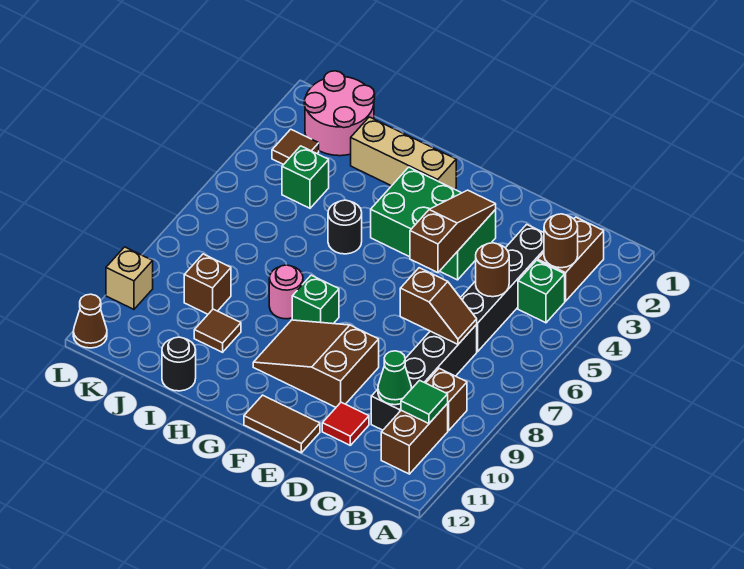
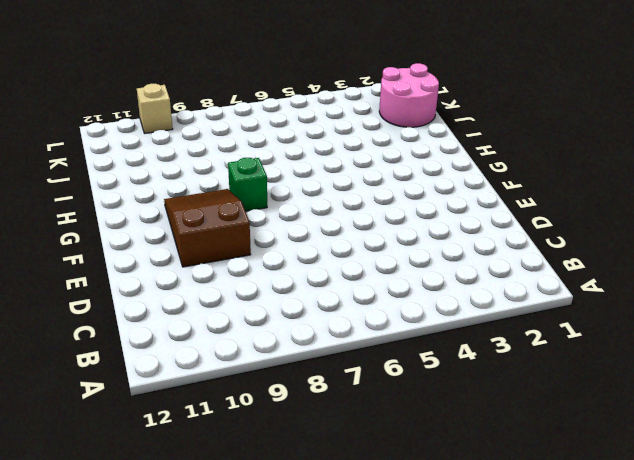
none -> brown 1x2 brick [538,217,604,301]
none -> green 1x1 brick [518,260,565,323]
none -> brown 1x1 brick [426,368,467,431]

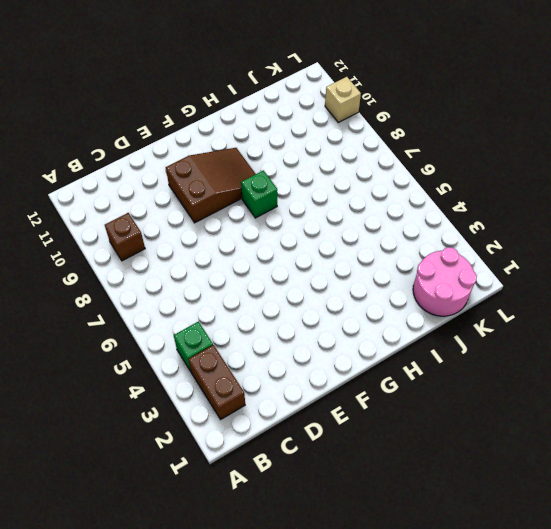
none -> brown 1x2 brick [381,404,448,474]
none -> black 1x4 brick [460,224,544,352]
none -> black 1x4 brick [371,325,477,430]

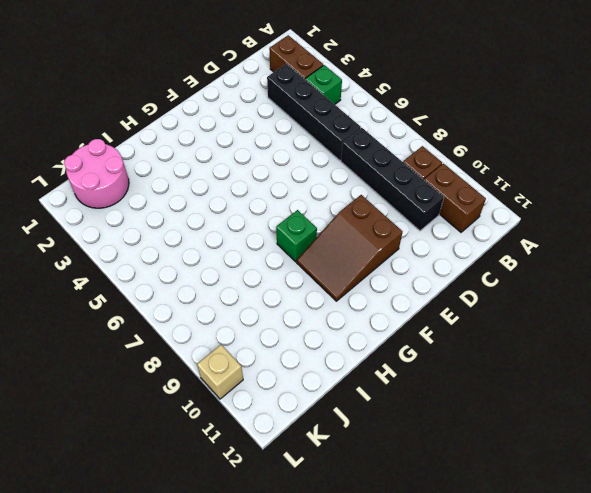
none -> red 1x1 tile [322,402,369,445]
none -> green 2x3 brick [371,167,496,280]
none -> brown 1x2 tile [244,395,320,453]

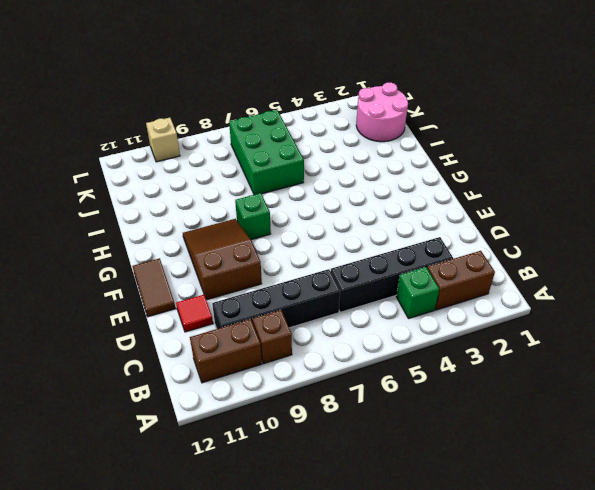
green 2x3 brick [229,110,304,195] -> green 2x3 brick moved to [371,167,496,280]
none -> tan 1x3 brick [351,117,456,189]
none -> black 1x1 round brick [328,200,362,254]
none -> pink 1x1 round brick [269,265,303,319]

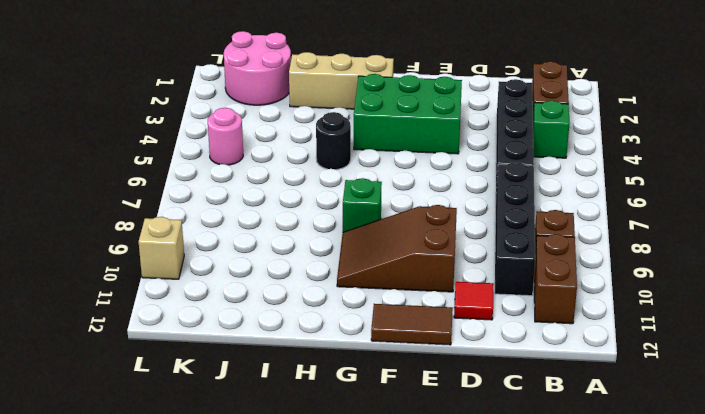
pink 1x1 round brick [208,108,243,165] -> pink 1x1 round brick moved to [269,265,303,319]
none -> brown 1x1 tile [194,309,241,352]
none -> black 1x1 round brick [162,337,196,391]
none -> green 1x1 brick [282,146,329,208]

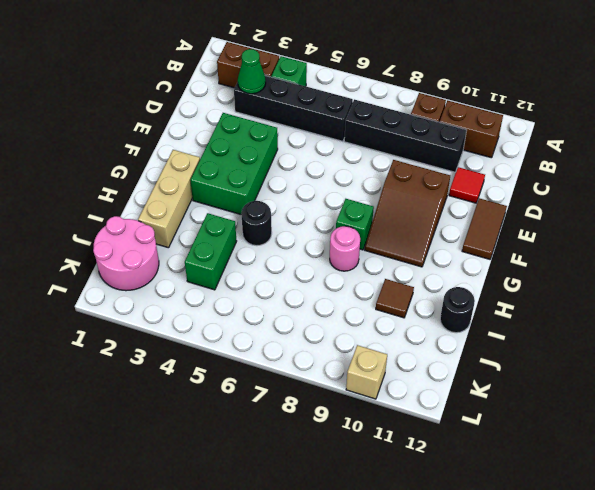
green 1x1 cone [238,49,266,94] -> green 1x1 cone moved to [378,351,412,405]
green 1x2 brick [185,213,237,290] -> green 1x1 brick [282,146,329,208]
none -> brown 1x1 brick [184,254,231,314]
none -> brown 1x1 tile [272,129,319,165]
none -> brown 1x1 cone [73,294,107,348]

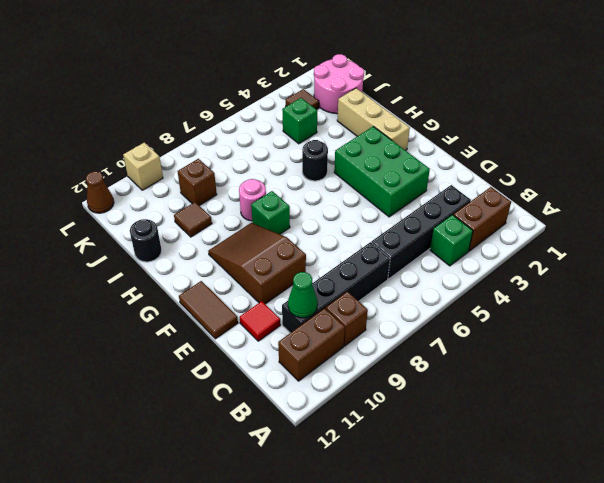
none -> brown 1x1 round brick [544,214,578,268]
none -> green 1x1 tile [401,380,448,424]
none -> brown 1x1 round brick [476,243,509,297]

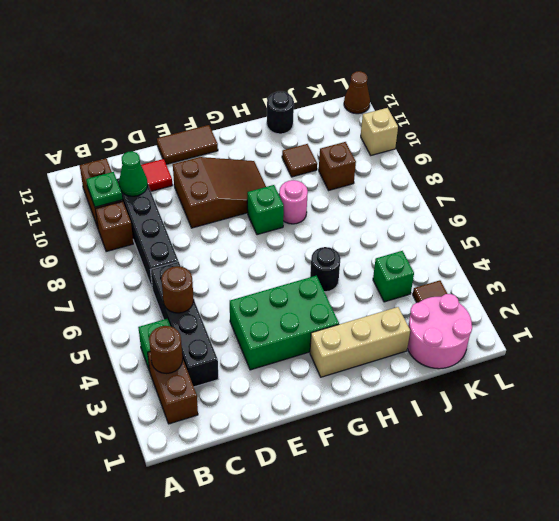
green 1x1 plate [86,172,122,207] -> green 1x1 tile [401,380,448,424]
none -> brown 1x2 slope [400,268,477,344]
none -> brown 1x3 slope [410,190,496,273]

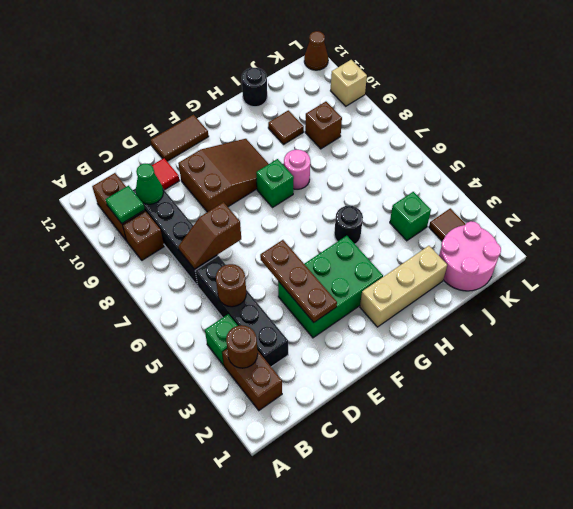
brown 1x3 plate [260,240,337,322] -> brown 1x3 slope [410,190,496,273]

